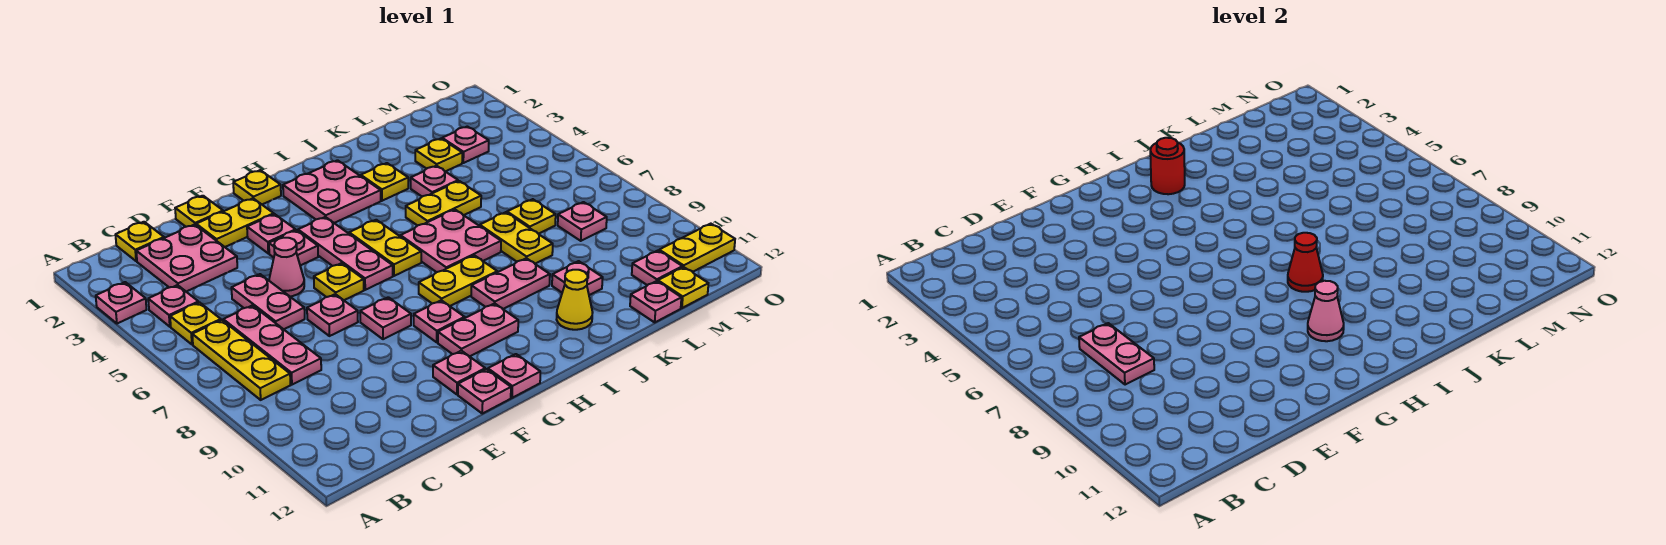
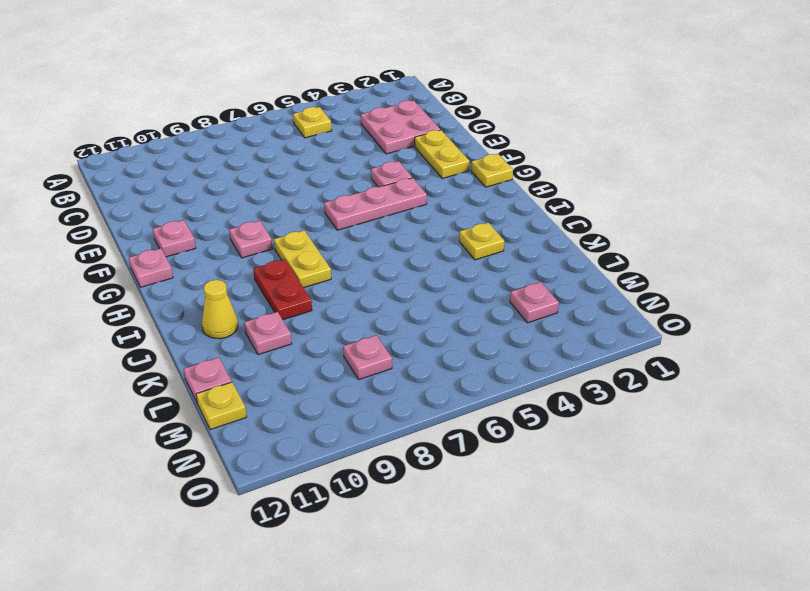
red 1x2 plate [253,259,312,320] -> pink 1x2 plate [471,258,550,309]
none -> pink 1x1 plate [96,282,147,324]
none -> pink 1x1 plate [148,285,199,327]
none -> yellow 1x3 plate [192,320,290,400]
none -> yellow 1x1 plate [116,222,164,261]

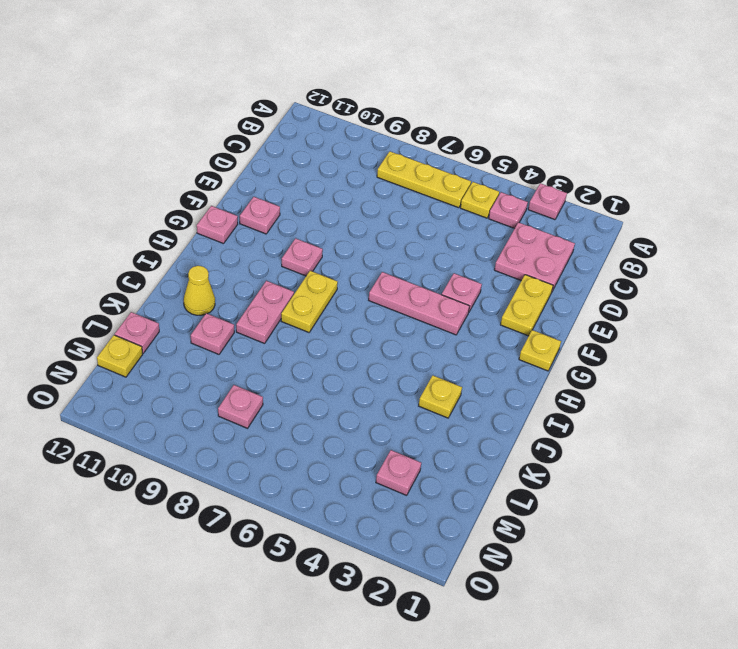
none -> yellow 1x1 plate [116,222,164,261]
none -> pink 1x3 plate [223,305,321,385]
none -> pink 1x2 plate [232,274,305,329]
none -> yellow 1x1 plate [175,196,223,227]

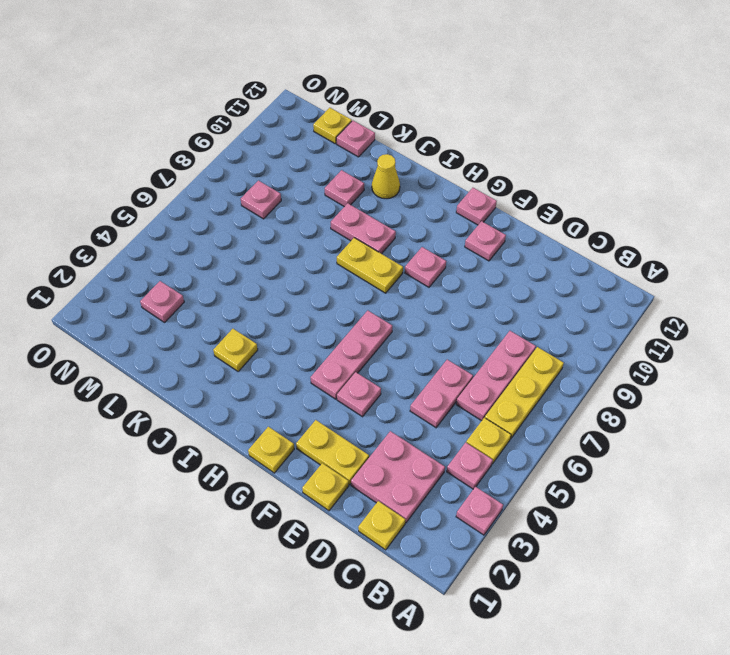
none -> pink 1x1 cone [269,238,304,296]
none -> pink 1x1 plate [307,294,358,336]
none -> pink 1x1 plate [247,214,296,253]
none -> yellow 1x1 plate [314,263,364,300]

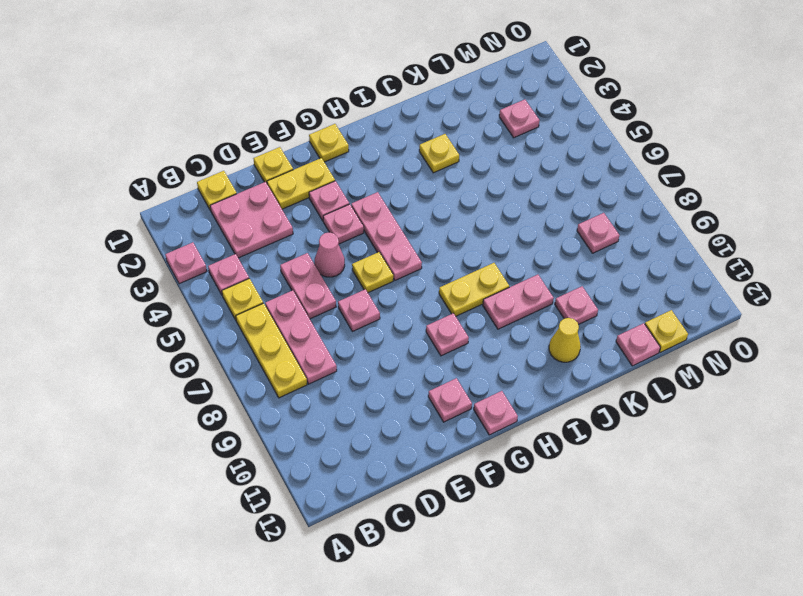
none -> pink 1x1 plate [360,297,411,339]
none -> pink 1x1 plate [458,369,511,414]
none -> pink 1x2 plate [438,303,518,357]
none -> pink 2x2 plate [283,160,381,223]

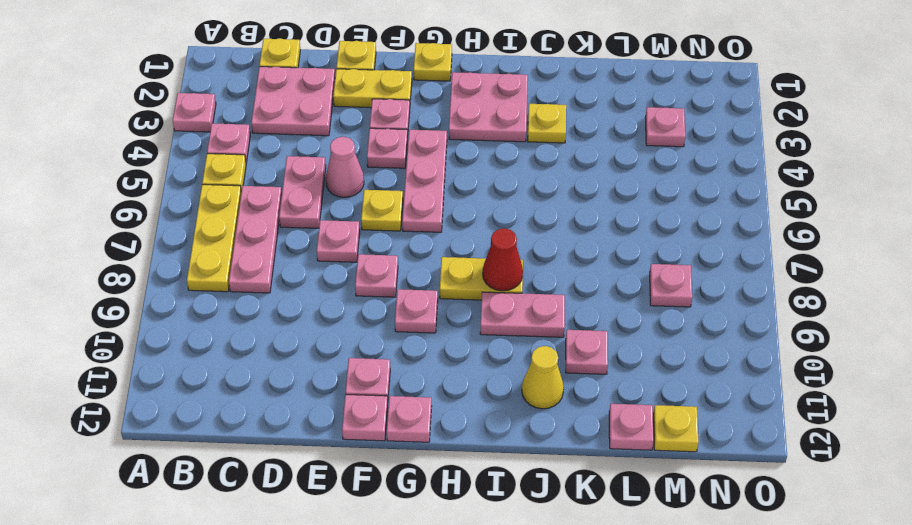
none -> pink 1x2 plate [438,303,518,357]
none -> yellow 1x2 plate [349,220,421,276]
none -> pink 2x2 plate [400,210,501,272]
none -> yellow 1x2 plate [406,181,481,226]

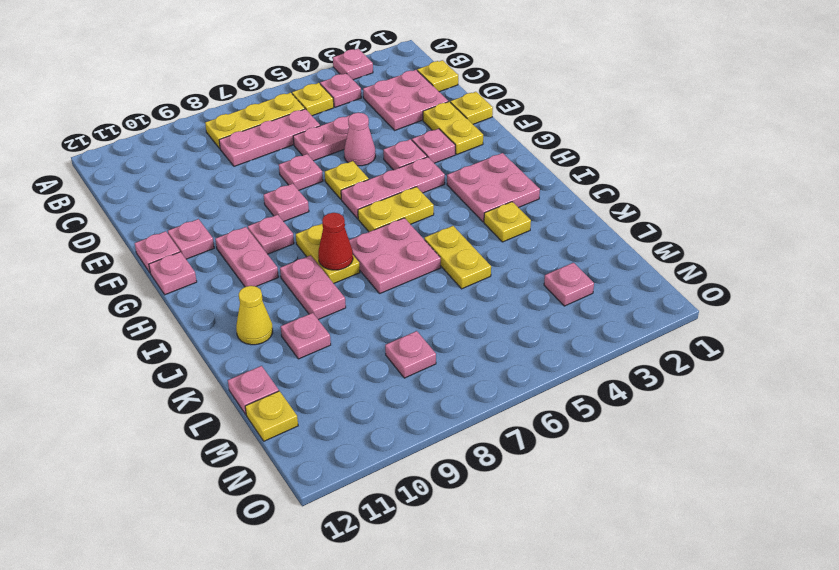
none -> yellow 1x1 plate [233,170,281,204]
none -> pink 1x1 plate [411,166,458,197]
none -> yellow 1x2 plate [480,212,553,264]
none -> yellow 1x1 plate [415,139,462,172]

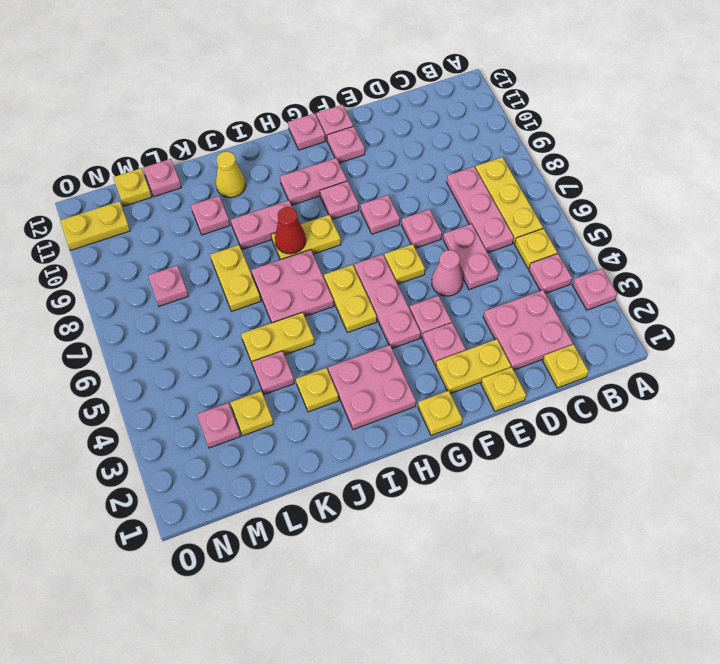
none -> yellow 1x1 plate [507,199,556,234]
none -> pink 1x1 plate [632,251,682,285]
none -> pink 1x2 plate [1079,323,1154,385]
none -> pink 1x1 cone [1308,281,1344,341]

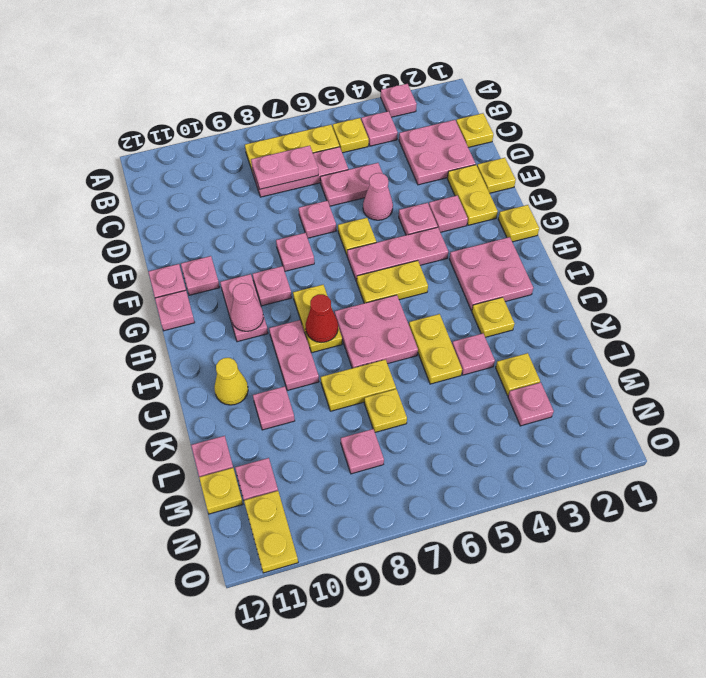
none -> red 1x1 round brick [1150,138,1185,194]

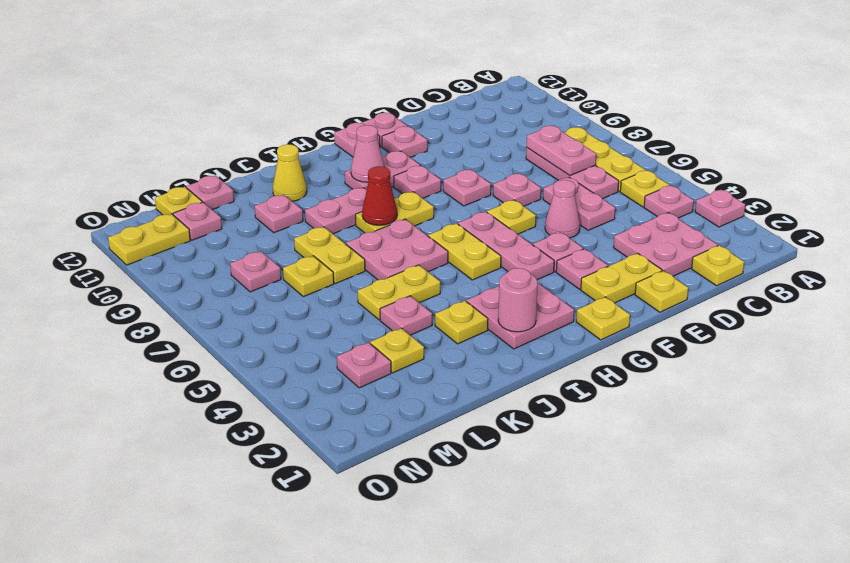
pink 1x1 round brick [498,268,538,332] -> red 1x1 round brick [1150,138,1185,194]

